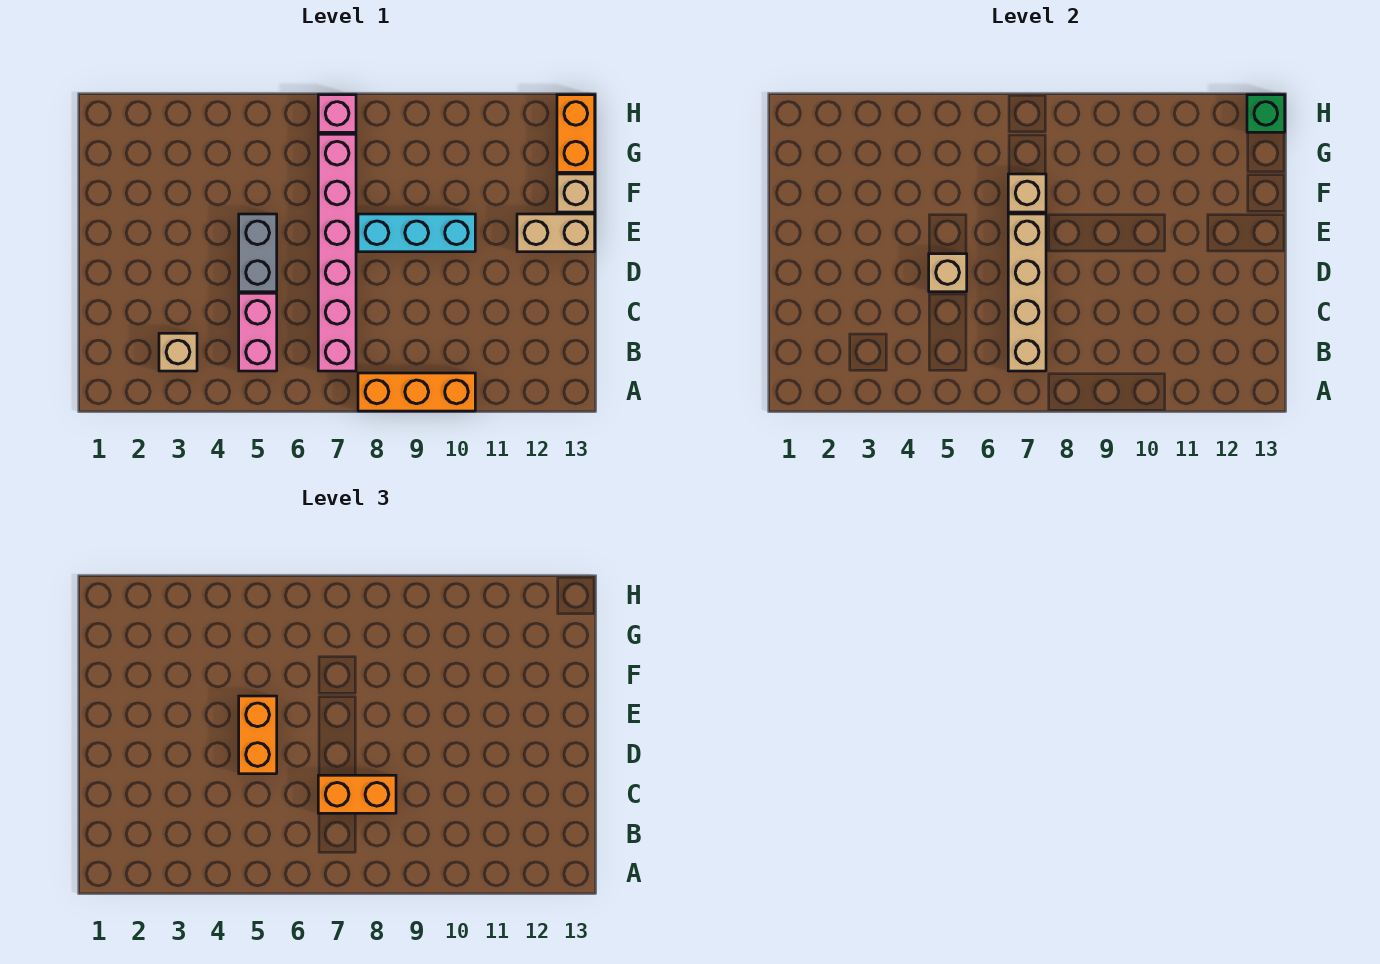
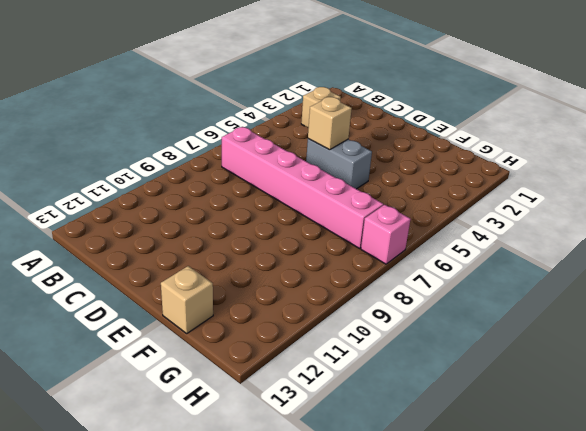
none -> orange 1x3 brick [358,373,475,411]
none -> pink 1x2 brick [239,293,277,371]
none -> cyan 1x3 brick [358,214,475,252]

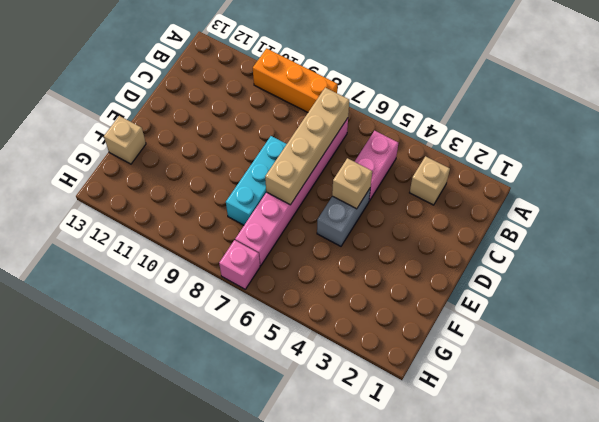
cyan 1x3 brick [226,136,287,225] -> cyan 1x3 brick turned to [358,214,475,252]
none -> tan 1x2 brick [517,214,595,252]
none -> orange 1x2 brick [557,95,595,172]
none -> tan 1x1 brick [1008,174,1046,212]

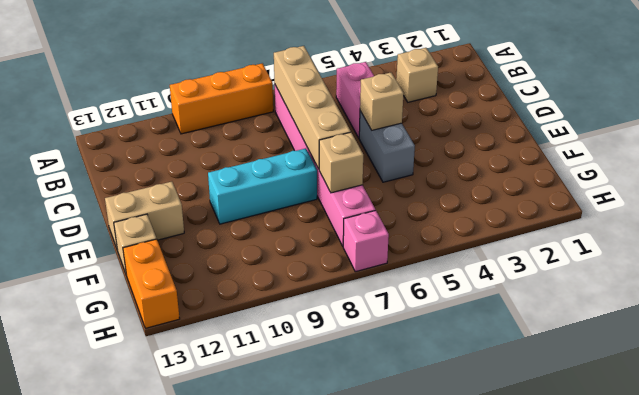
none -> green 1x1 brick [1247,95,1285,132]
none -> orange 1x2 brick [318,775,396,813]
none -> orange 1x2 brick [239,696,277,774]

